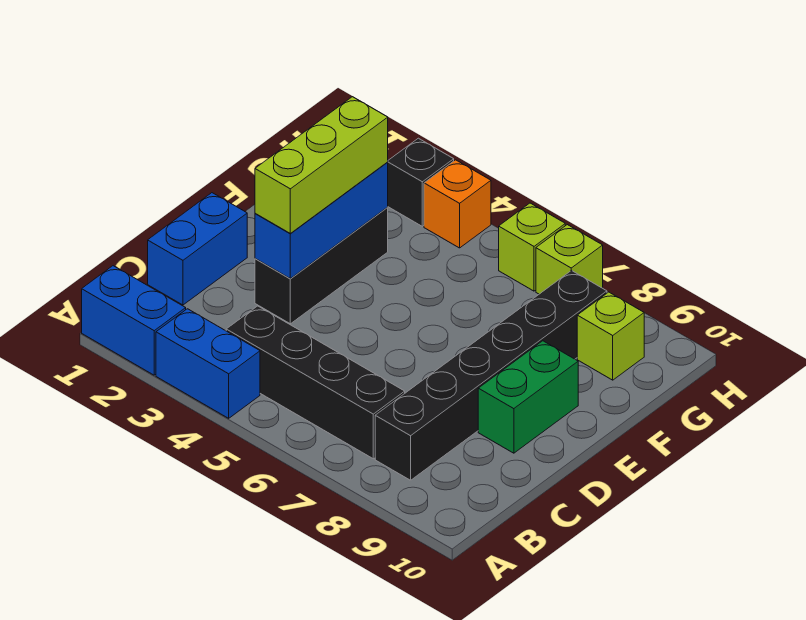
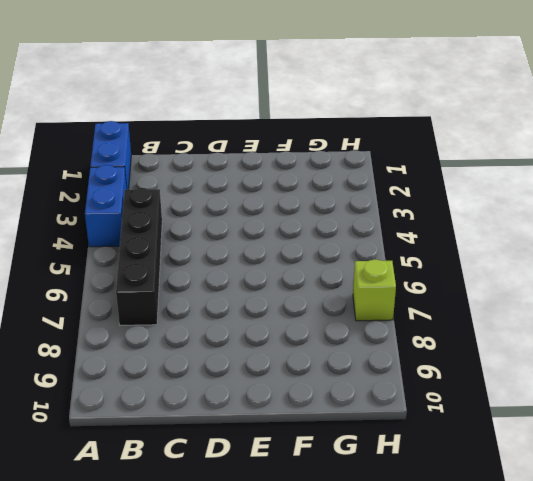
none -> black 1x6 brick [375,270,607,480]
none -> blue 1x2 brick [148,193,247,305]
none -> black 1x3 brick [255,207,388,324]

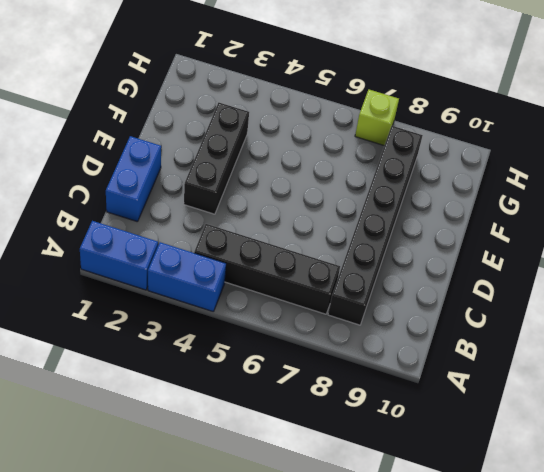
none -> green 1x2 brick [478,341,578,453]
none -> lime 1x1 brick [577,292,644,380]
none -> black 1x1 brick [388,138,454,226]

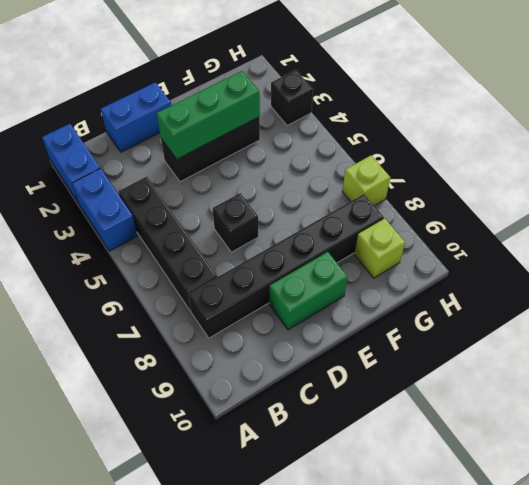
green 1x3 brick [157,71,260,159] -> blue 1x3 brick [255,162,388,279]
black 1x1 brick [213,193,258,252] -> none
none -> orange 1x1 brick [424,160,491,248]
none -> lime 1x1 brick [499,203,565,291]
none -> lime 1x3 brick [255,97,388,233]

